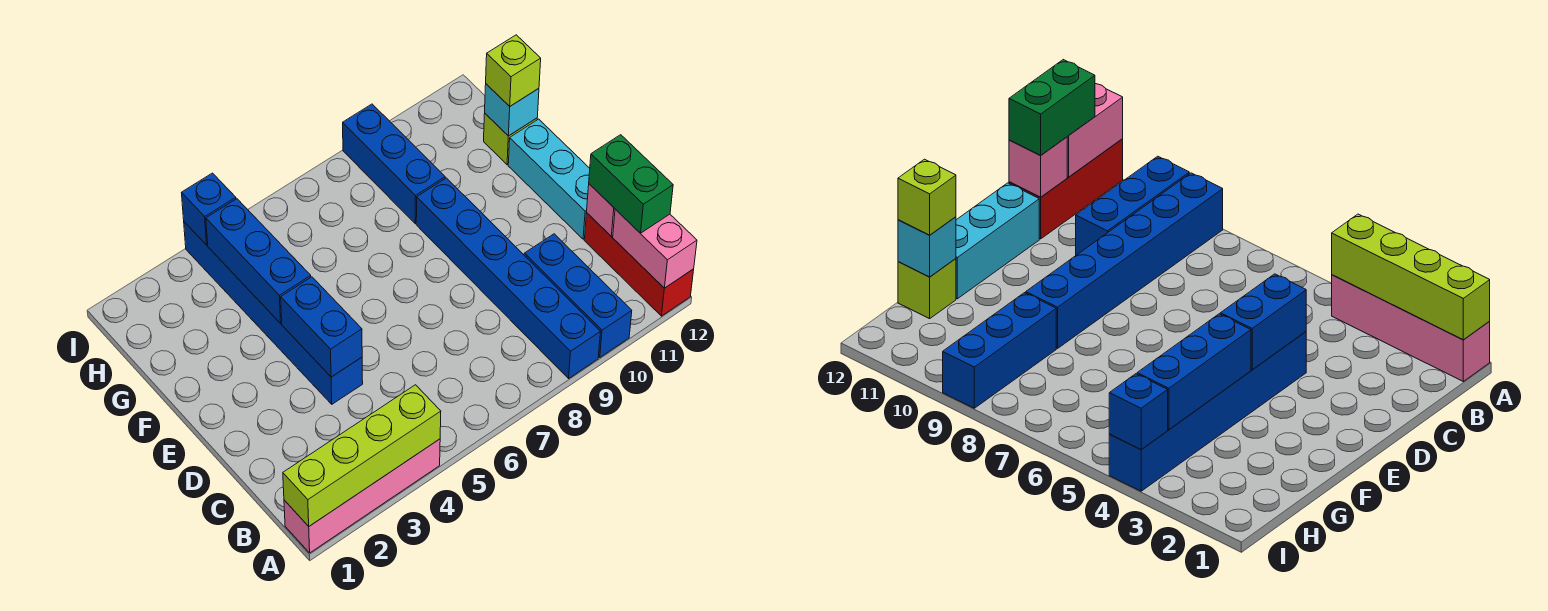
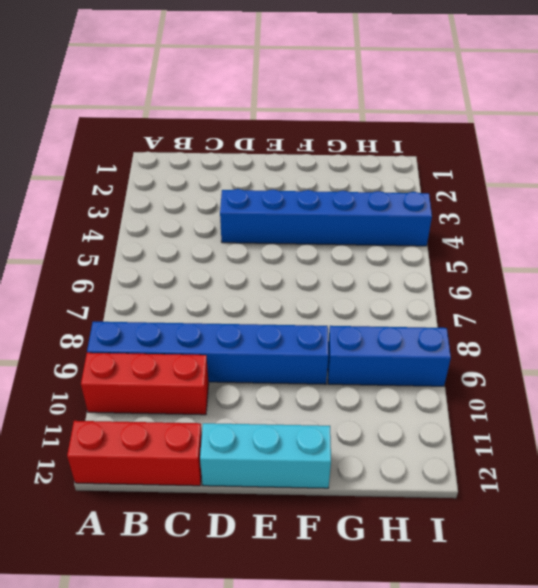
red 1x3 brick [81,353,209,415] -> blue 1x3 brick [524,234,632,357]
none -> pink 1x4 brick [284,439,440,553]
none -> lime 1x1 brick [484,114,537,165]
none -> lime 1x4 brick [283,385,441,526]

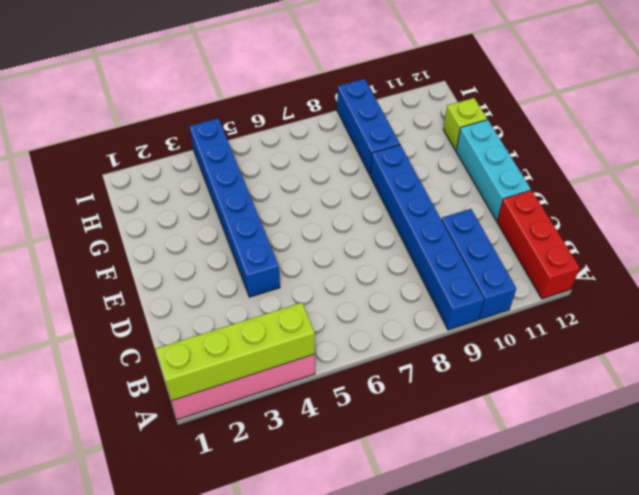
none -> pink 1x2 brick [613,209,697,288]
none -> pink 1x1 brick [587,184,615,236]
none -> blue 1x2 brick [281,277,362,377]

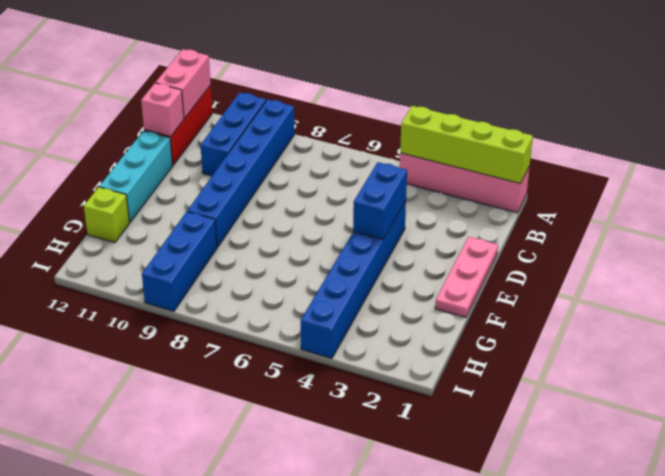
pink 1x3 plate [435,237,498,318] -> none
none -> blue 1x3 brick [206,199,311,323]
none -> cyan 1x1 brick [485,84,539,136]
none -> blue 1x1 brick [182,173,236,245]

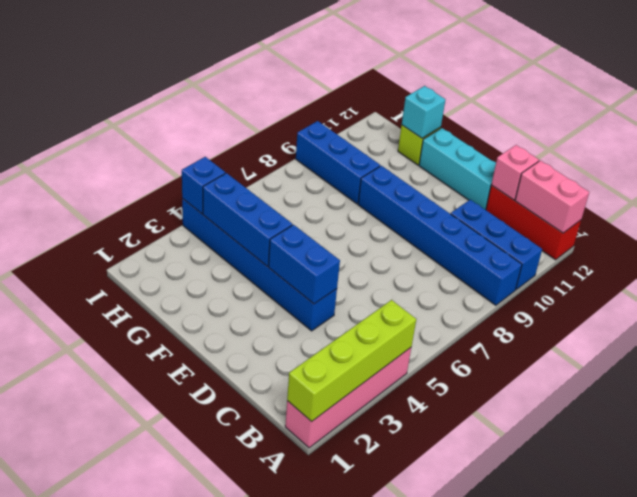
none -> green 1x2 brick [589,135,673,233]
none -> lime 1x1 brick [486,35,541,106]

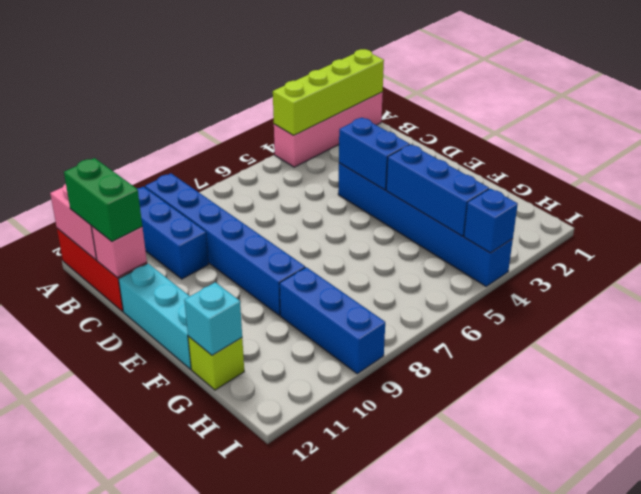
none -> lime 1x1 brick [486,35,541,106]

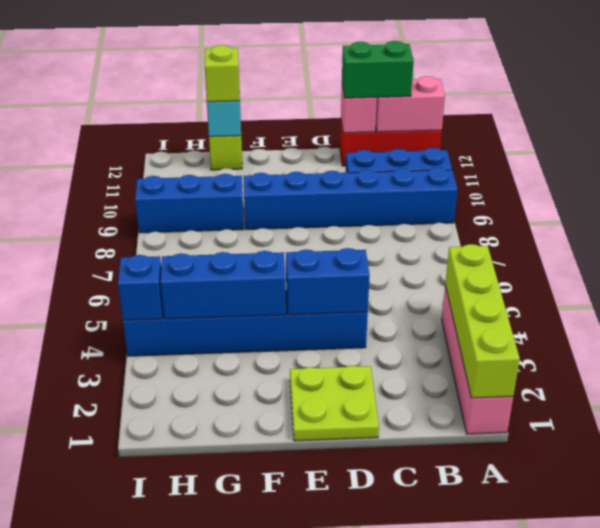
lime 2x2 plate [290,366,379,441] -> none
none -> cyan 1x3 brick [508,119,590,239]

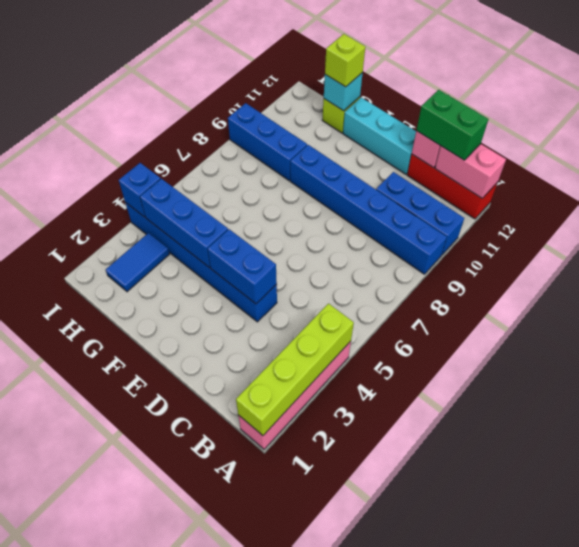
blue 1x2 tile [106,233,169,292] -> none

